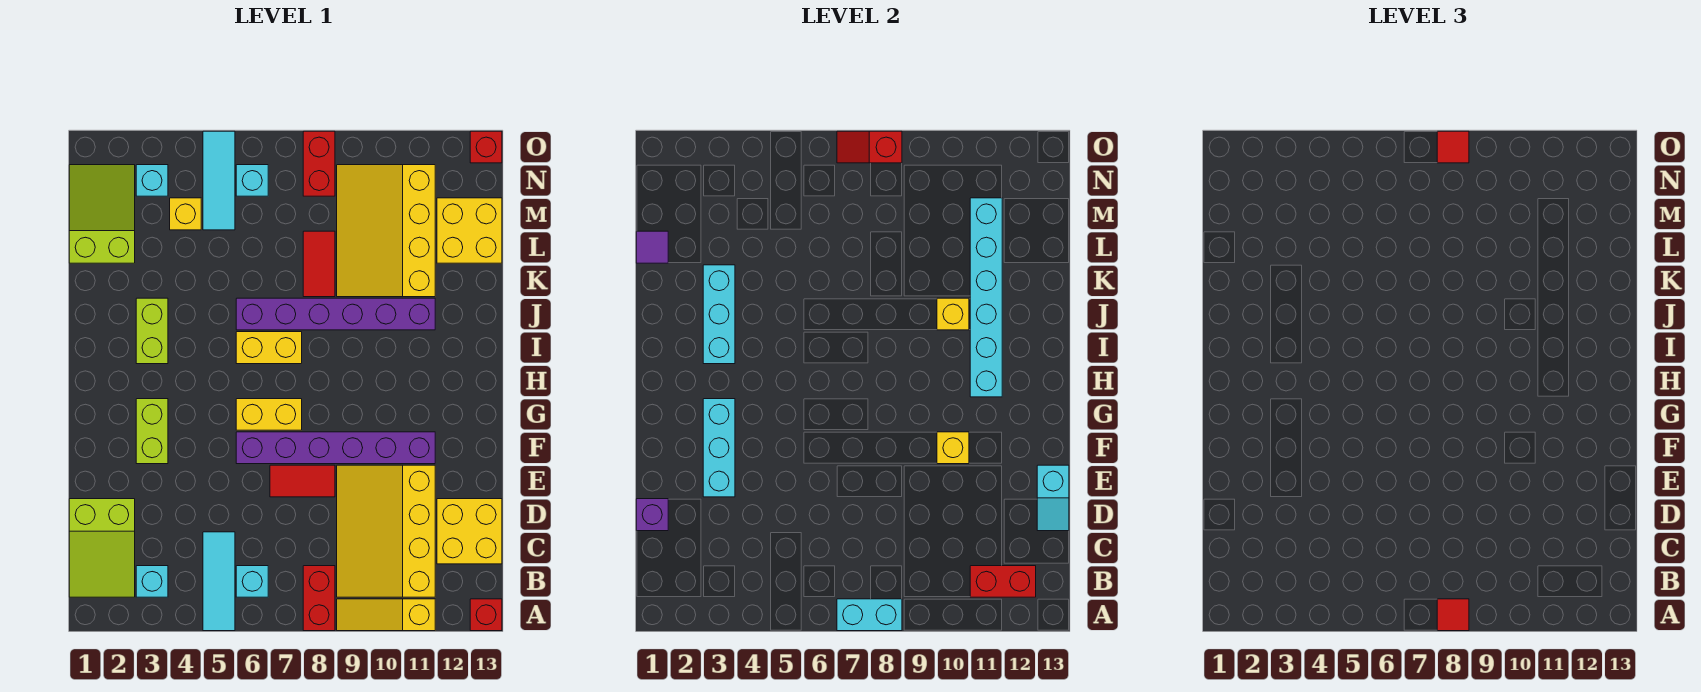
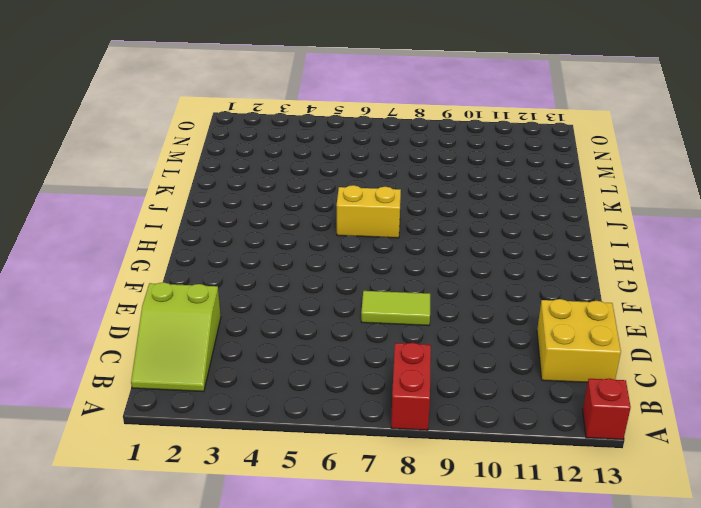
lime 1x2 tile [361,291,430,326] -> red 1x2 tile [270,465,335,497]
none -> cyan 1x3 tile [203,532,235,631]
none -> yellow 1x3 slope [337,599,435,631]
none -> cyan 1x1 brick [136,566,168,597]
none -> cyan 1x1 brick [236,566,268,597]

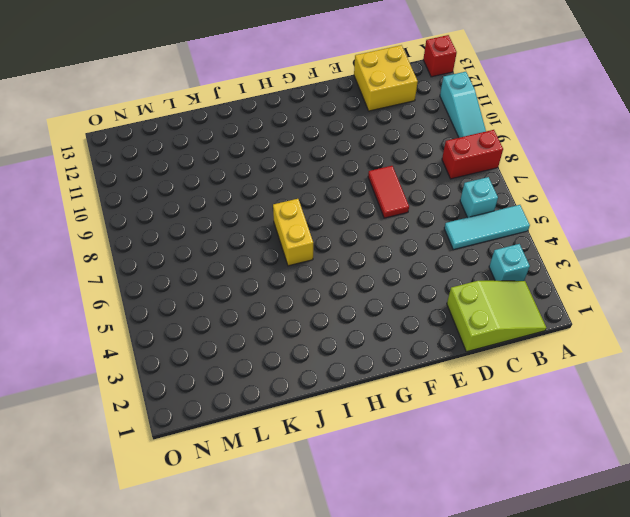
cyan 1x3 slope [440,72,486,138] -> yellow 1x3 slope [337,599,435,631]
none -> yellow 3x4 slope [337,465,435,597]
none -> lime 1x2 brick [136,399,168,464]
none -> purple 1x6 brick [236,432,435,464]
none -> yellow 1x2 brick [236,399,302,430]

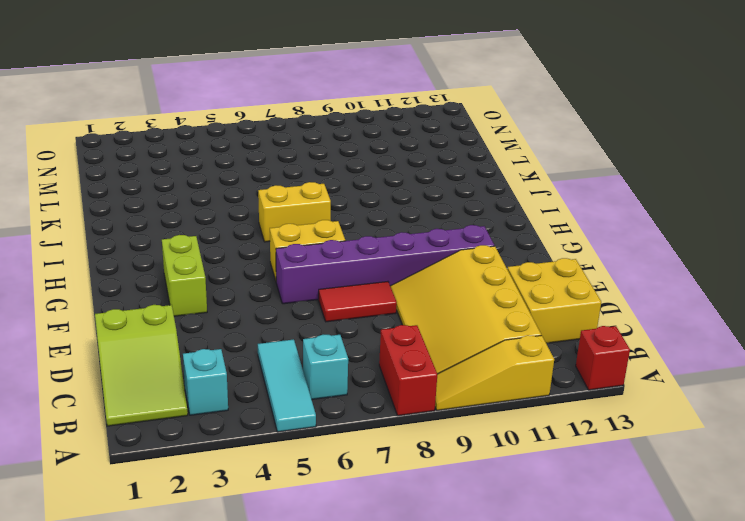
none -> lime 1x2 brick [136,298,168,364]
none -> purple 1x6 brick [236,298,435,330]
none -> red 1x2 tile [303,231,335,297]
none -> yellow 3x4 slope [337,165,435,297]

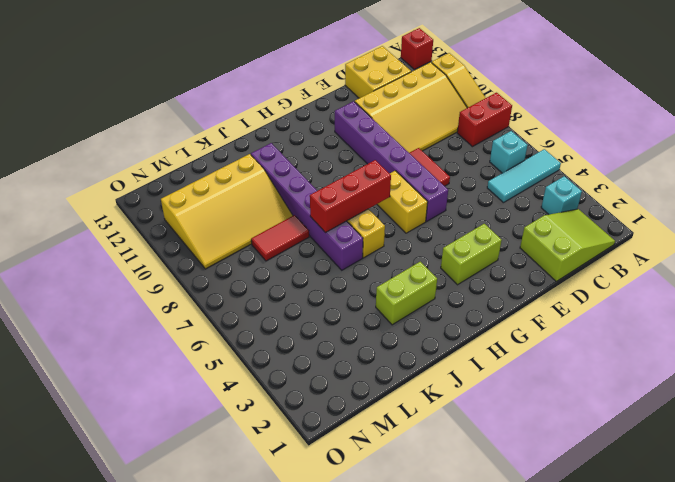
red 1x3 brick [310,160,391,233] -> none
none -> lime 2x3 slope [69,165,135,263]
none -> yellow 2x2 brick [437,198,502,263]
none -> yellow 1x1 brick [170,198,201,230]
none -> cyan 1x3 tile [203,131,235,230]

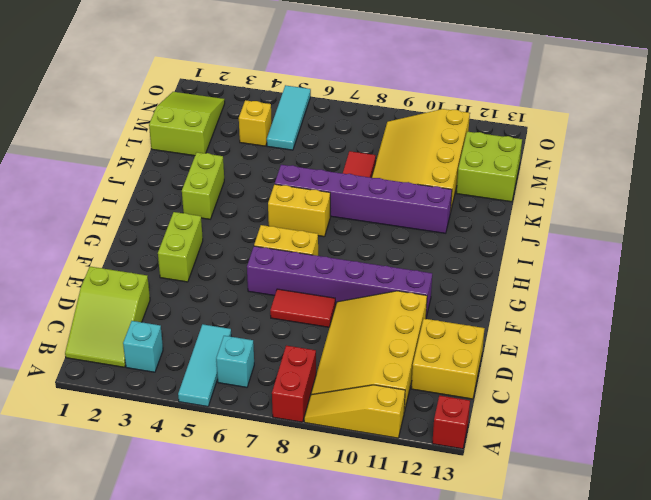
lime 2x2 brick [457,132,522,202] -> yellow 2x2 brick [437,198,502,263]
none -> cyan 1x1 brick [136,165,168,196]
none -> cyan 1x1 brick [236,165,268,196]
none -> red 1x2 brick [303,131,335,196]
none -> red 1x1 brick [470,131,502,163]

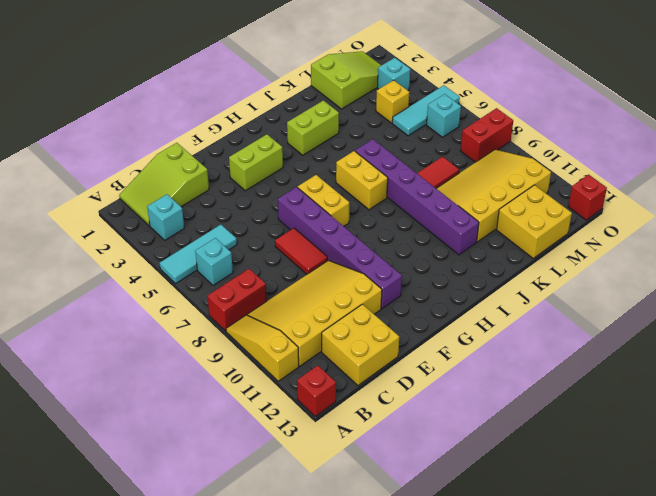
none -> cyan 1x2 brick [837,599,902,631]
none -> red 1x2 brick [970,566,1036,597]
none -> purple 1x1 brick [636,499,668,531]
none -> cyan 1x2 slope [1037,465,1069,531]

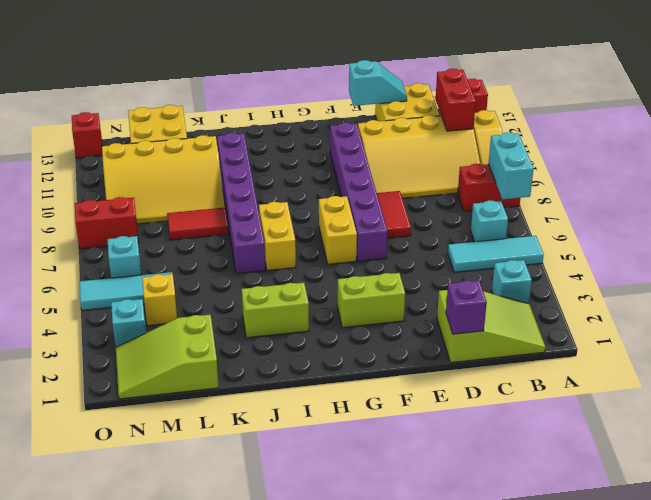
none -> cyan 1x3 brick [703,399,735,497]
none -> yellow 1x1 brick [937,432,969,464]
none -> cyan 1x6 brick [970,198,1002,397]
none -> cyan 1x3 brick [703,265,735,364]

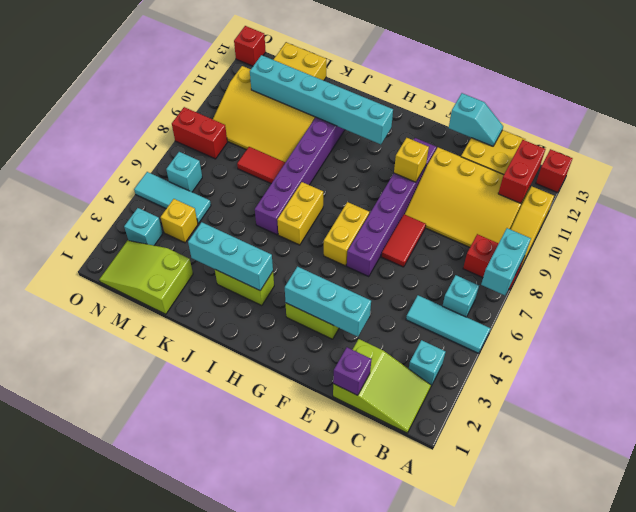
none -> yellow 1x1 brick [937,298,969,330]
none -> purple 1x1 tile [636,231,668,263]
none -> red 1x2 slope [837,131,902,163]
none -> red 1x1 tile [1437,599,1469,631]

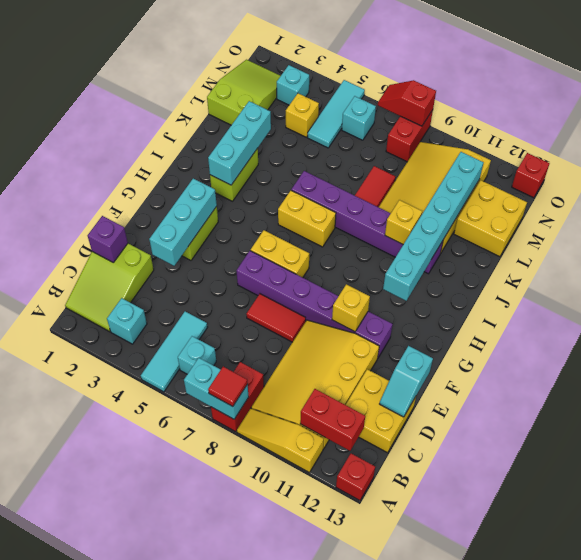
none -> purple 1x1 tile [636,231,668,263]
none -> red 1x1 tile [1437,131,1469,163]

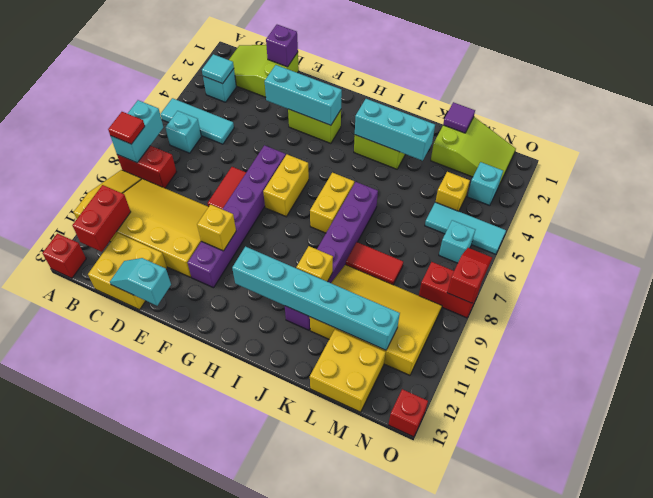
cyan 1x1 tile [202,54,234,84] -> none
none -> red 1x1 tile [1437,131,1469,163]

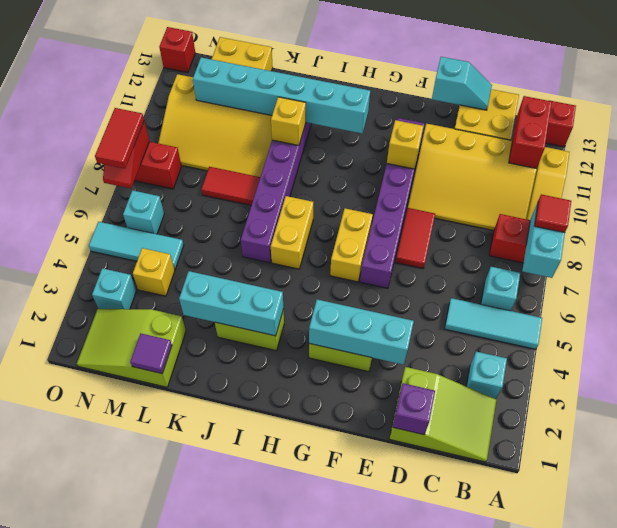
red 1x2 tile [95,108,144,169] -> red 1x1 tile [1437,131,1469,163]

